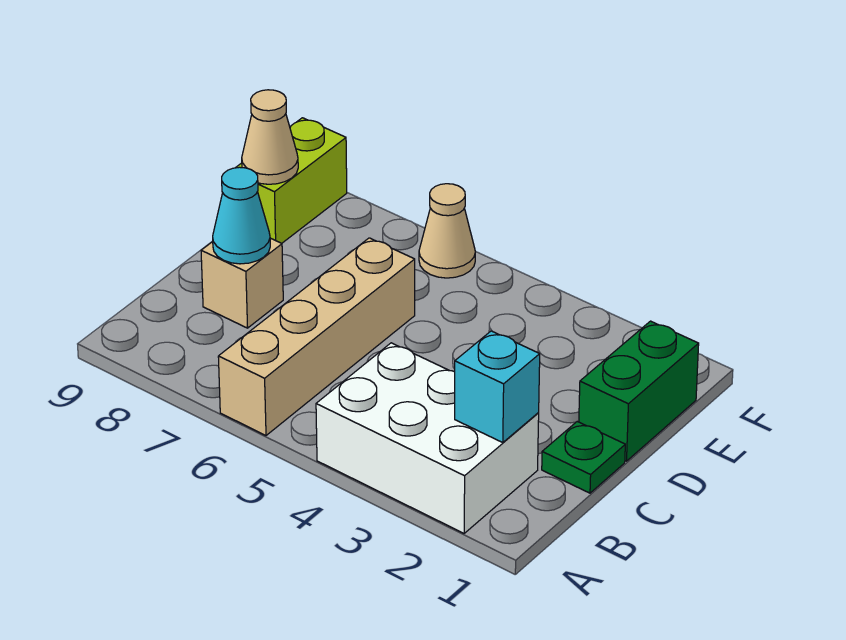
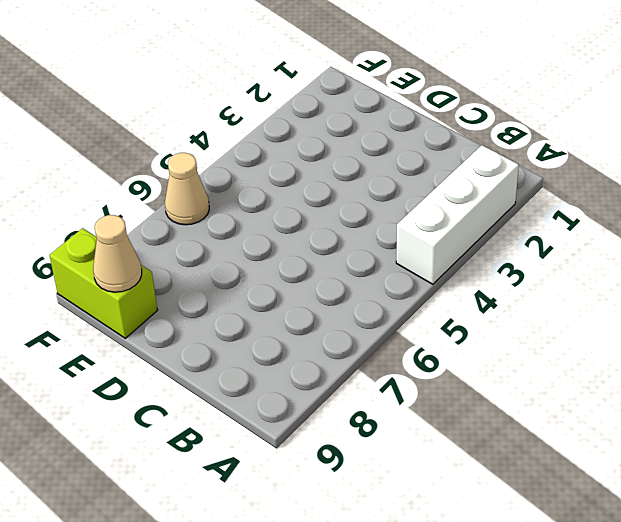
white 1x3 brick [396,145,519,284] -> white 2x3 brick [316,343,539,533]
none -> tan 1x4 brick [218,238,415,435]
none -> green 1x1 plate [542,422,625,493]

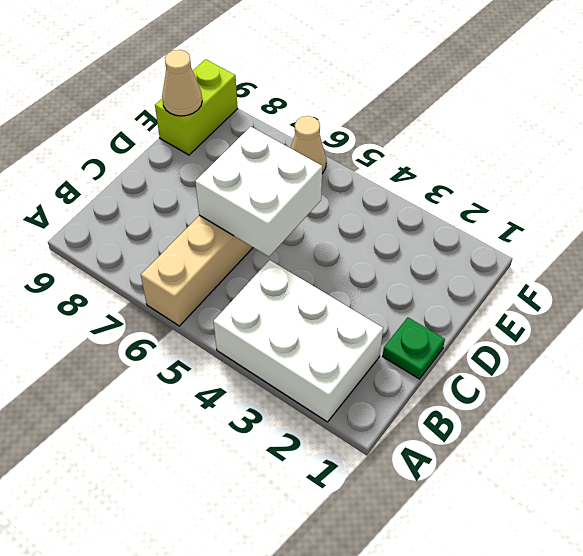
white 2x2 brick [195,127,322,257] -> none
none -> tan 1x1 brick [201,238,283,328]
none -> green 1x2 brick [579,321,699,461]

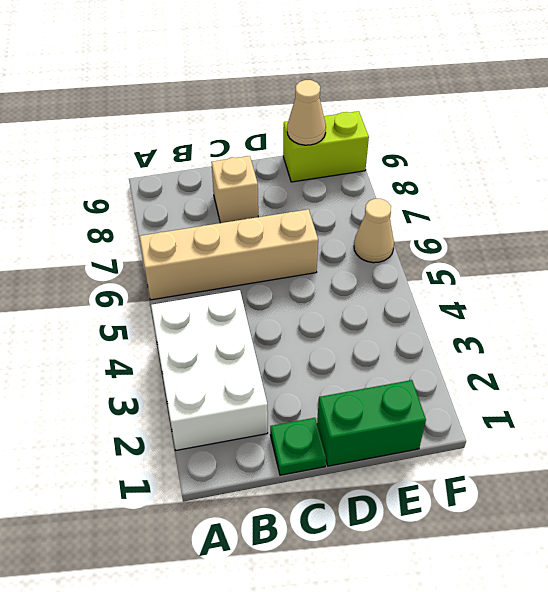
none -> cyan 1x1 brick [455,331,540,443]
none -> cyan 1x1 cone [213,167,270,264]

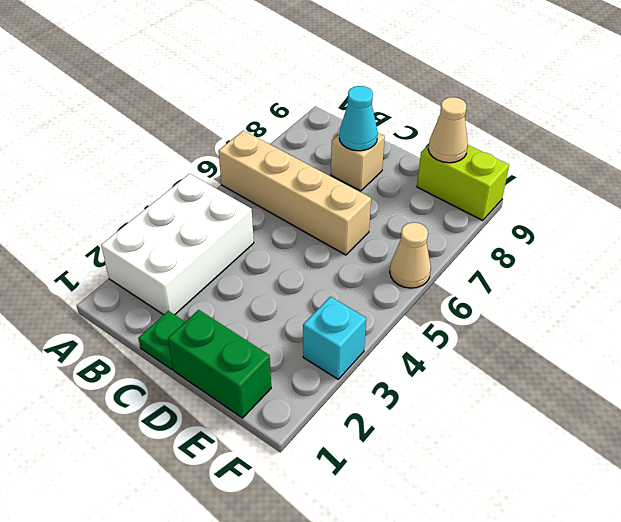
cyan 1x1 brick [303,297,366,379] -> cyan 1x1 brick moved to [455,331,540,443]

